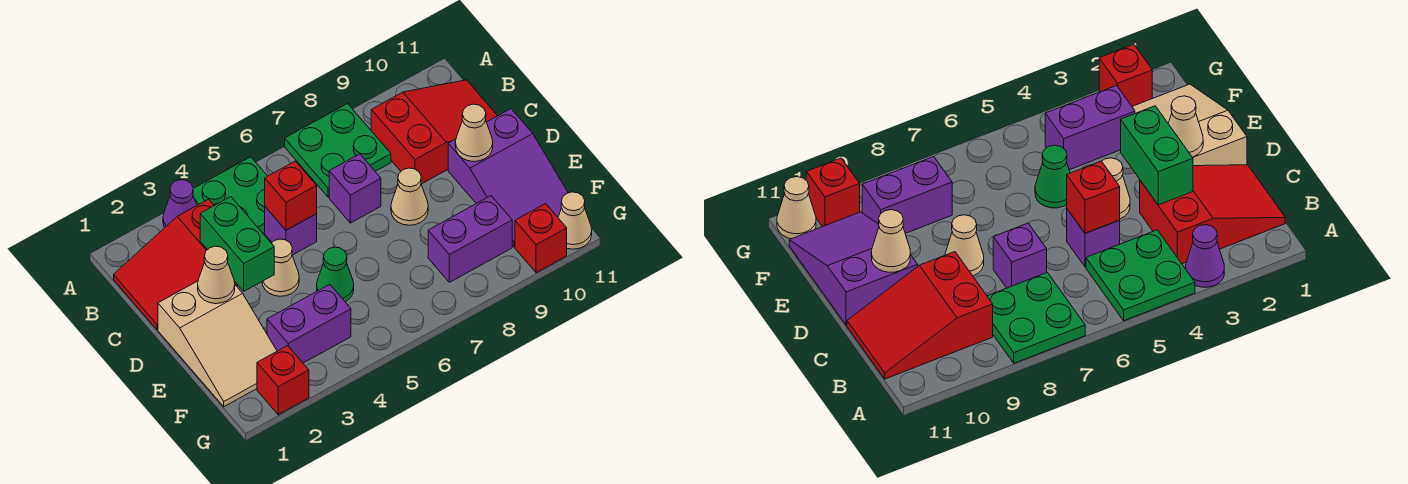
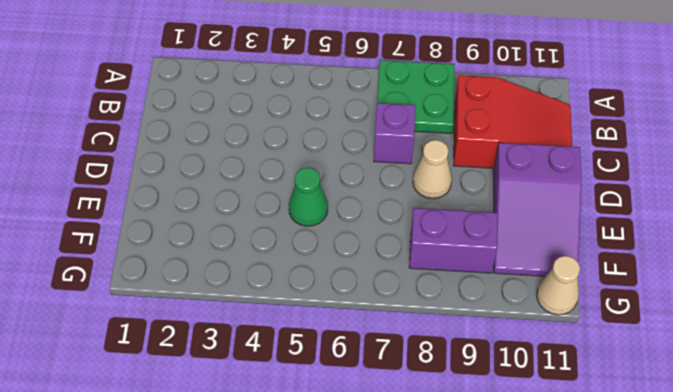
none -> purple 1x1 cone [163,180,197,228]
none -> green 2x2 plate [193,157,267,233]
none -> red 2x3 slope [114,199,237,329]

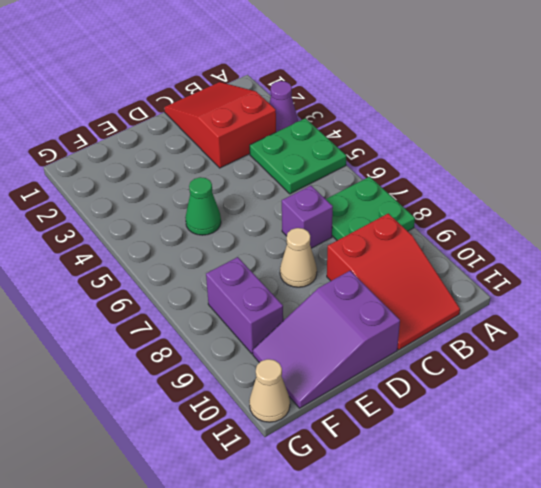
none -> purple 1x1 brick [265,207,317,255]
none -> tan 2x3 slope [158,281,277,407]
none -> tan 1x1 cone [262,239,299,296]

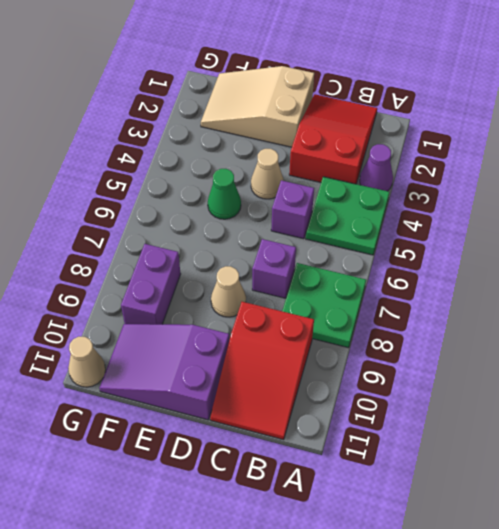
none -> purple 1x2 brick [267,284,351,363]
none -> red 1x1 brick [257,346,309,415]
none -> red 1x1 brick [515,204,567,273]

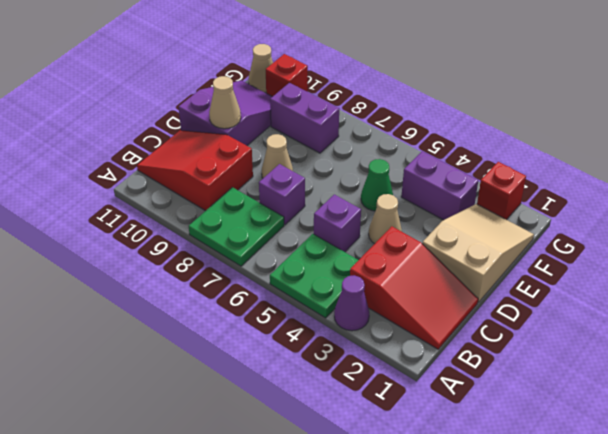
none -> green 1x2 brick [200,197,274,291]
none -> red 1x1 brick [265,161,317,230]
none -> tan 1x1 cone [198,246,235,304]

